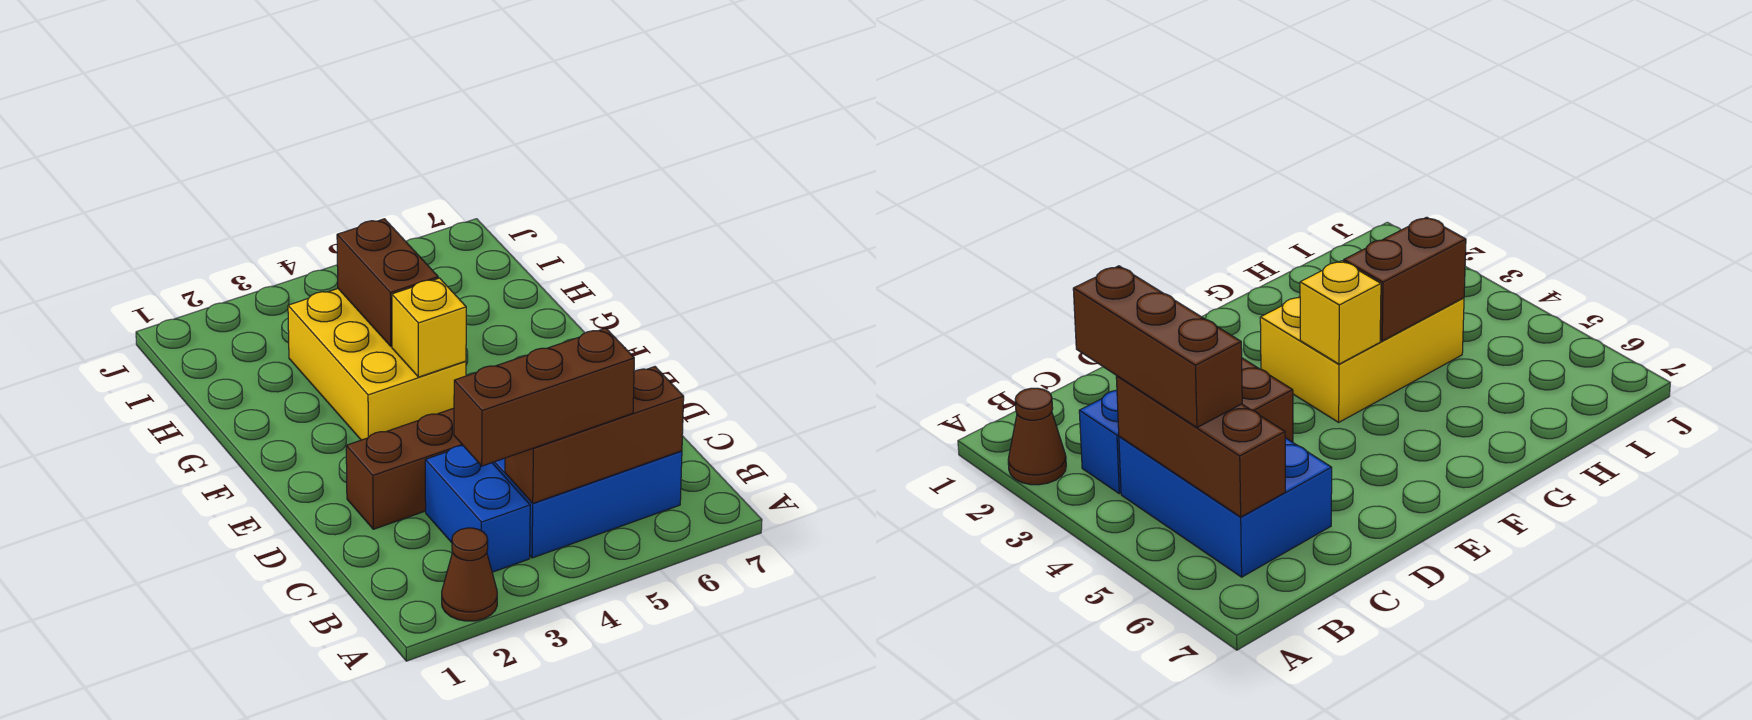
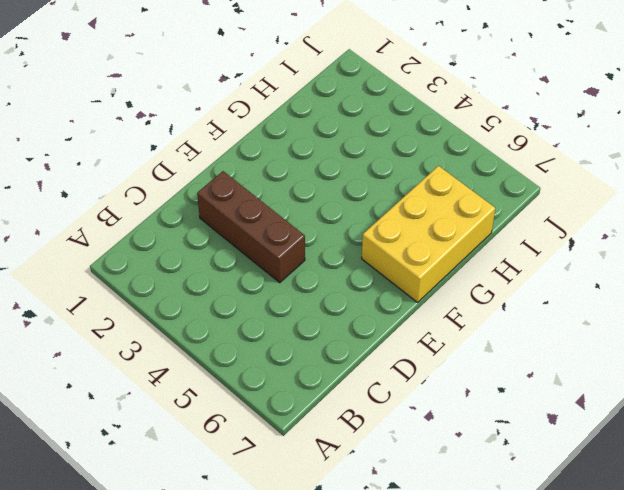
yellow 2x3 brick [362,166,495,302] -> yellow 2x3 brick moved to [288,289,466,440]
none -> brown 1x1 cone [442,528,497,621]
none -> blue 1x2 brick [425,446,530,572]

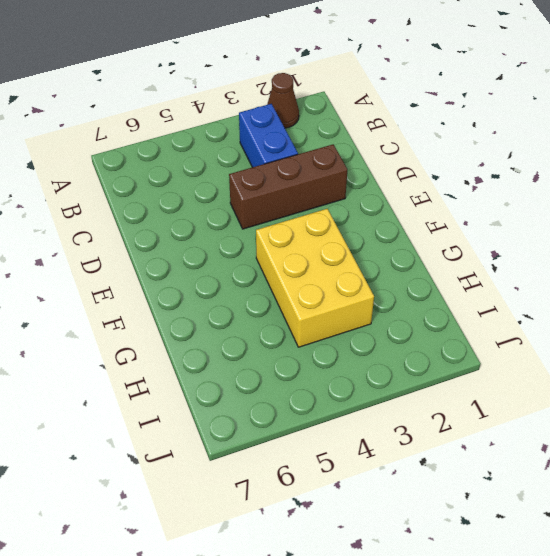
none -> blue 2x3 brick [493,451,682,558]
none -> brown 1x3 brick [505,367,684,503]

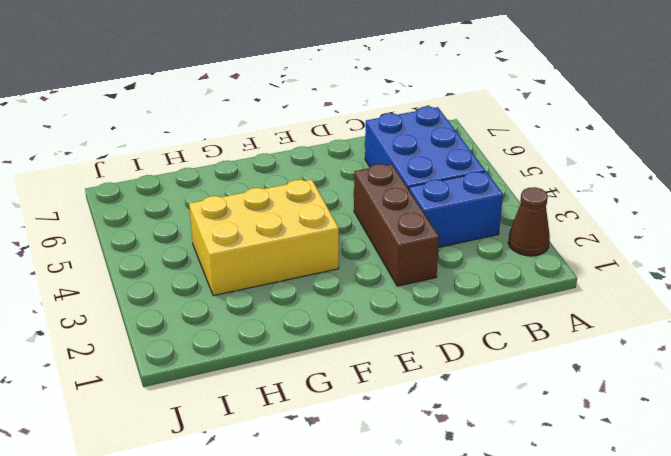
none -> brown 1x3 brick [505,367,684,503]
none -> yellow 1x1 brick [392,278,466,377]

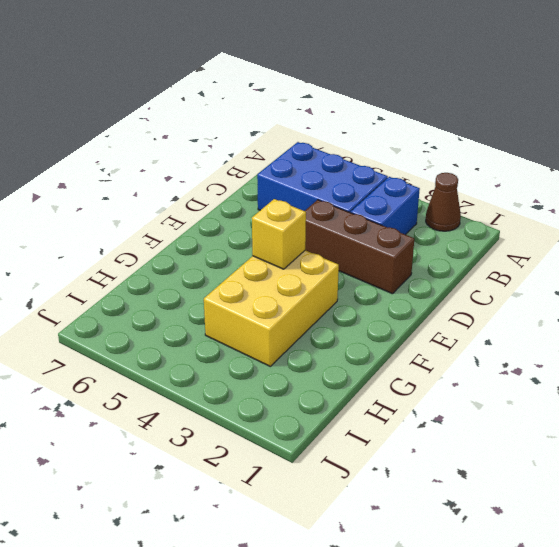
none -> brown 1x3 brick [505,367,684,503]
none -> brown 1x2 brick [337,219,438,346]

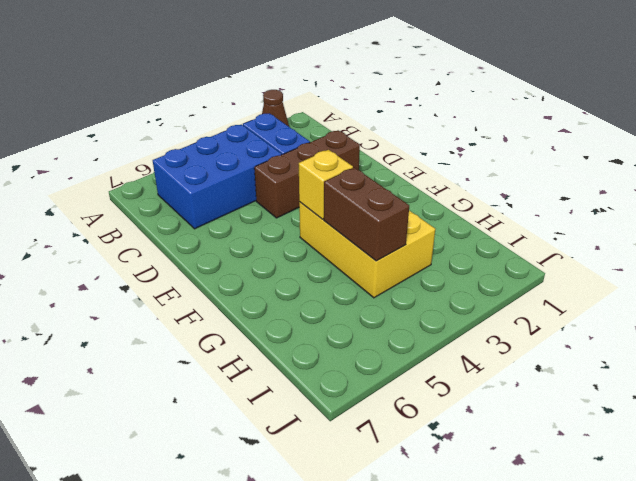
none -> brown 1x3 brick [505,367,684,503]
none -> brown 1x3 brick [454,328,634,466]

